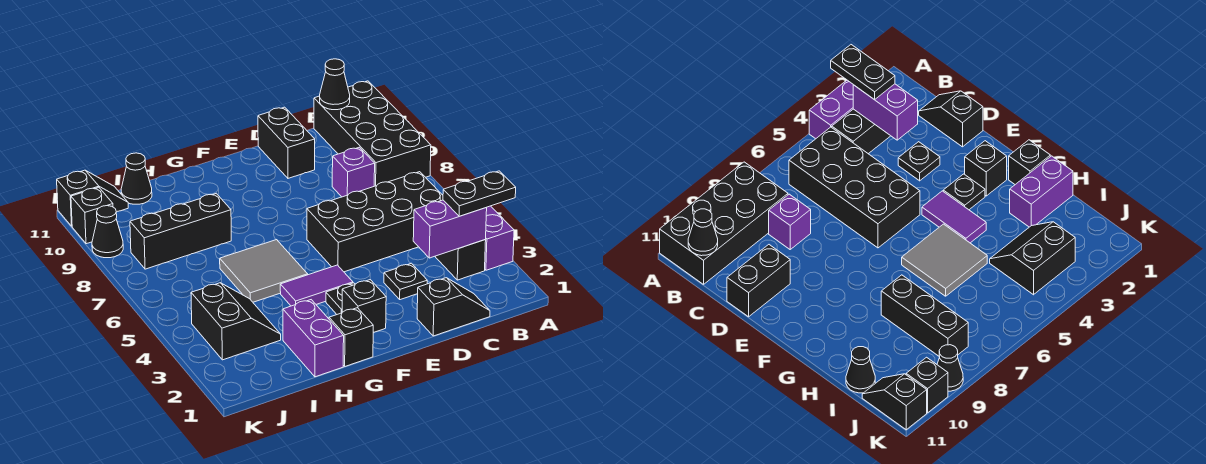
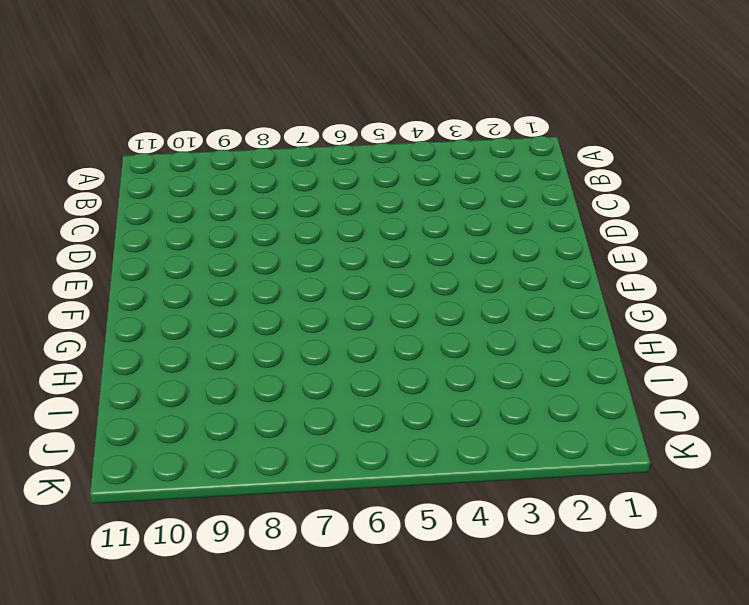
none -> purple 1x2 brick [485,206,514,270]
none -> black 2x4 brick [314,81,431,186]
none -> black 1x2 brick [435,240,486,280]

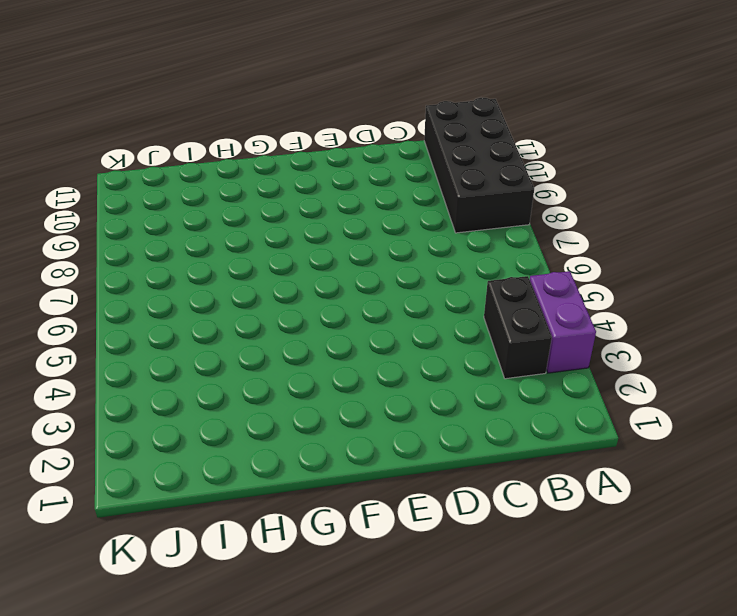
none -> black 2x4 brick [307,172,443,272]
none -> black 1x2 slope [417,278,490,336]
none -> purple 1x1 brick [332,147,375,197]

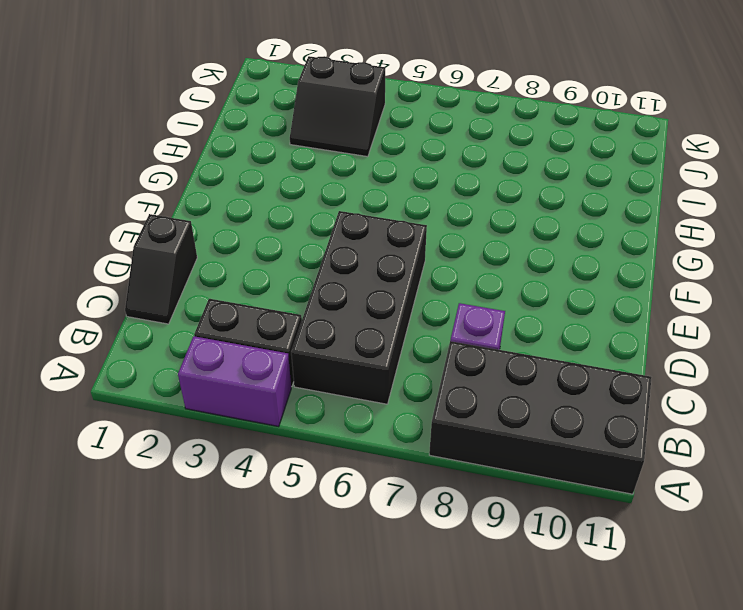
none -> black 1x1 plate [384,263,427,300]
none -> black 1x2 brick [258,107,315,178]
none -> black 1x1 brick [342,280,386,333]

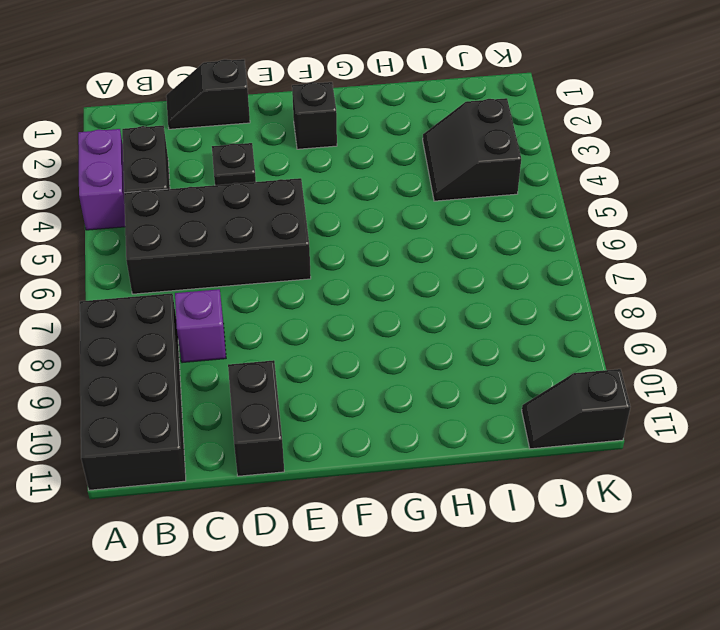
none -> black 1x1 plate [326,283,355,314]
none -> purple 1x2 tile [280,265,353,306]
none -> black 1x1 brick [329,308,373,366]

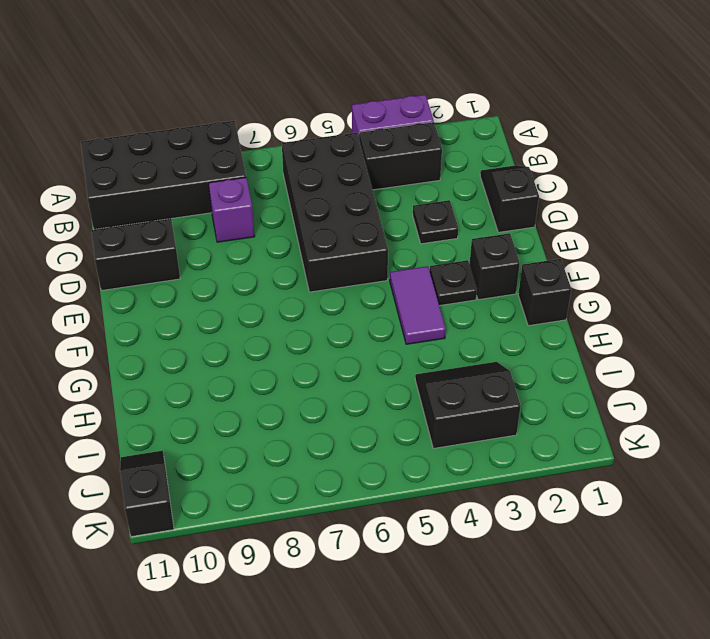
none -> grey 2x2 tile [220,240,308,302]
none -> purple 1x2 brick [283,300,344,377]
none -> black 1x3 brick [130,193,231,269]

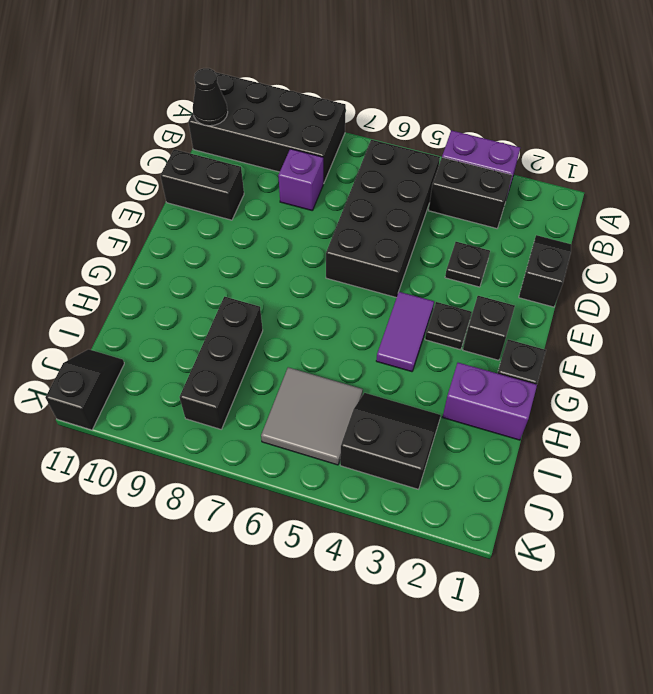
grey 2x2 tile [261,367,363,465] -> grey 2x2 tile moved to [220,240,308,302]
none -> black 1x1 cone [121,153,152,204]
none -> black 1x1 cone [92,206,123,258]
none -> black 1x1 brick [71,187,113,244]

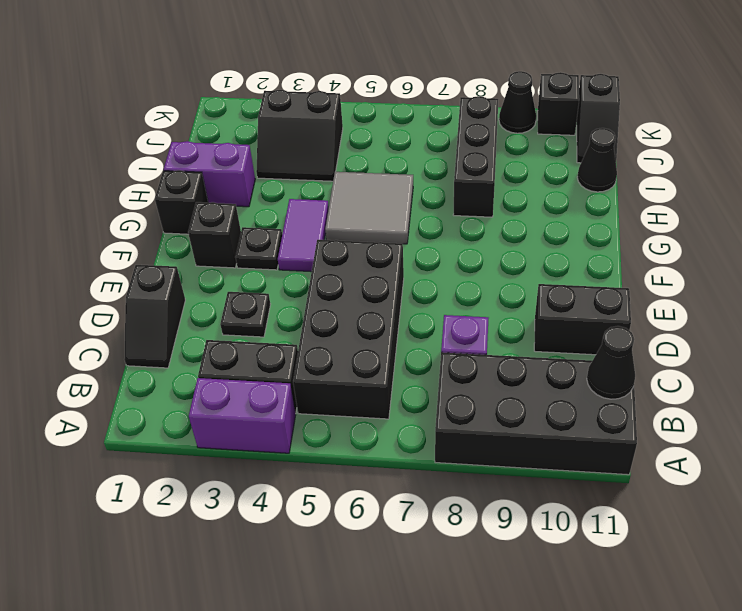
none -> purple 1x2 brick [413,200,487,258]
none -> black 1x2 plate [443,171,516,216]

